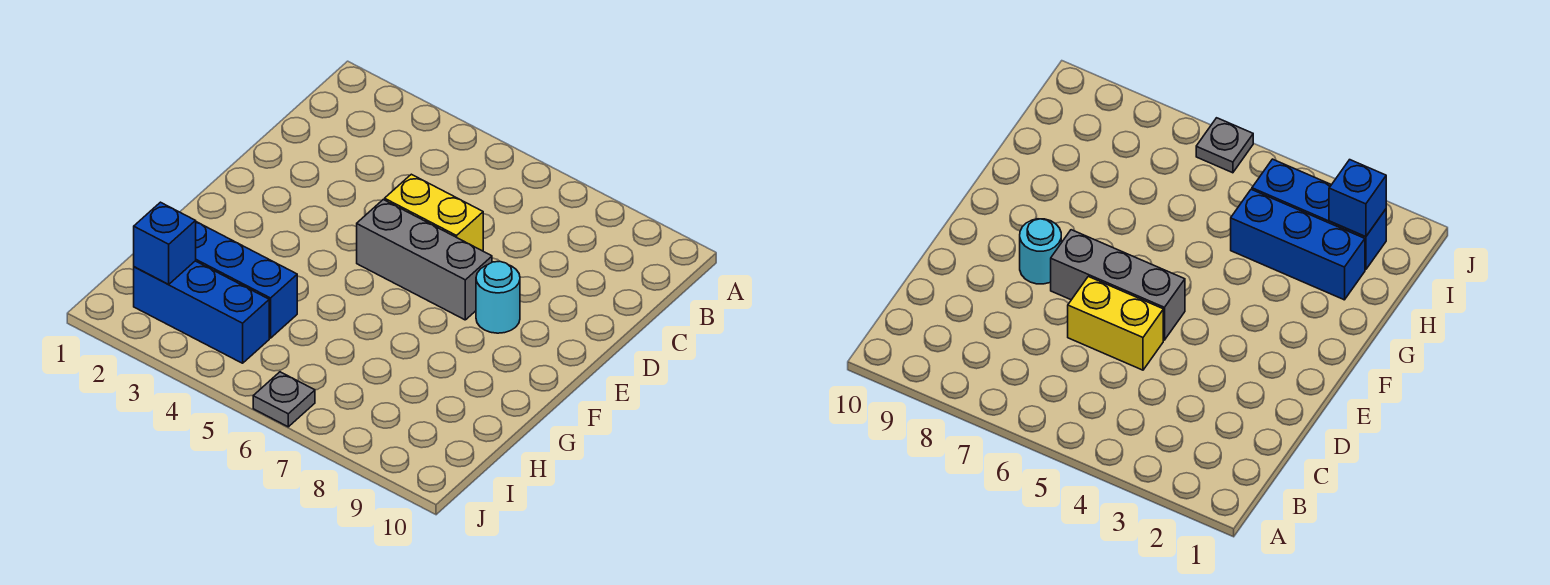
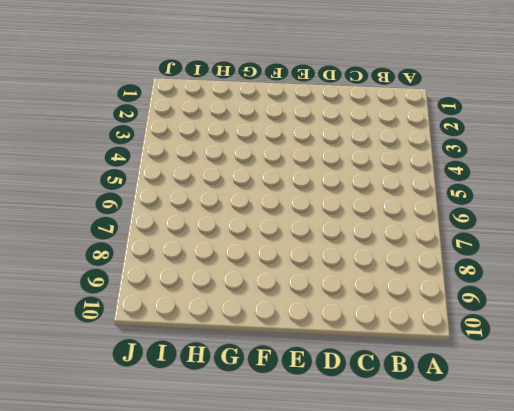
none -> yellow 1x2 brick [385,174,483,251]
none -> grey 1x3 brick [357,200,492,320]

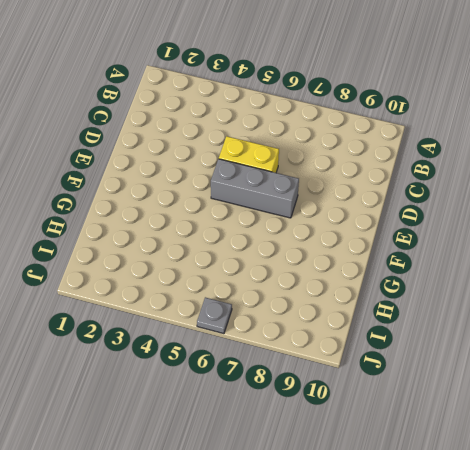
none -> cyan 1x1 round brick [476,261,520,333]
none -> blue 1x3 brick [196,222,297,338]

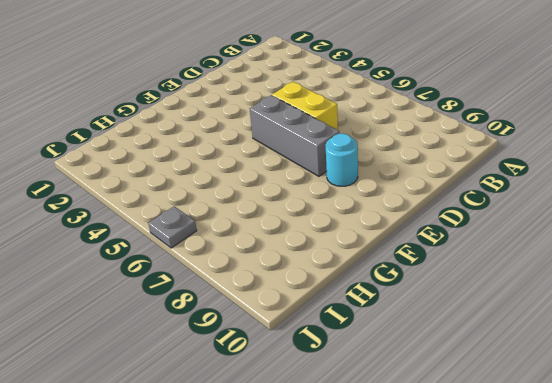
none -> blue 1x3 brick [196,222,297,338]
none -> blue 1x3 brick [134,261,269,363]

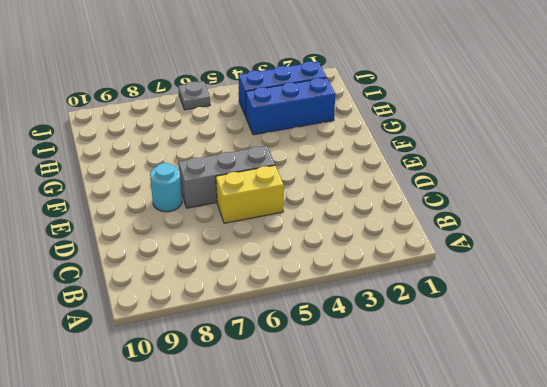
none -> blue 1x1 brick [134,202,196,284]

